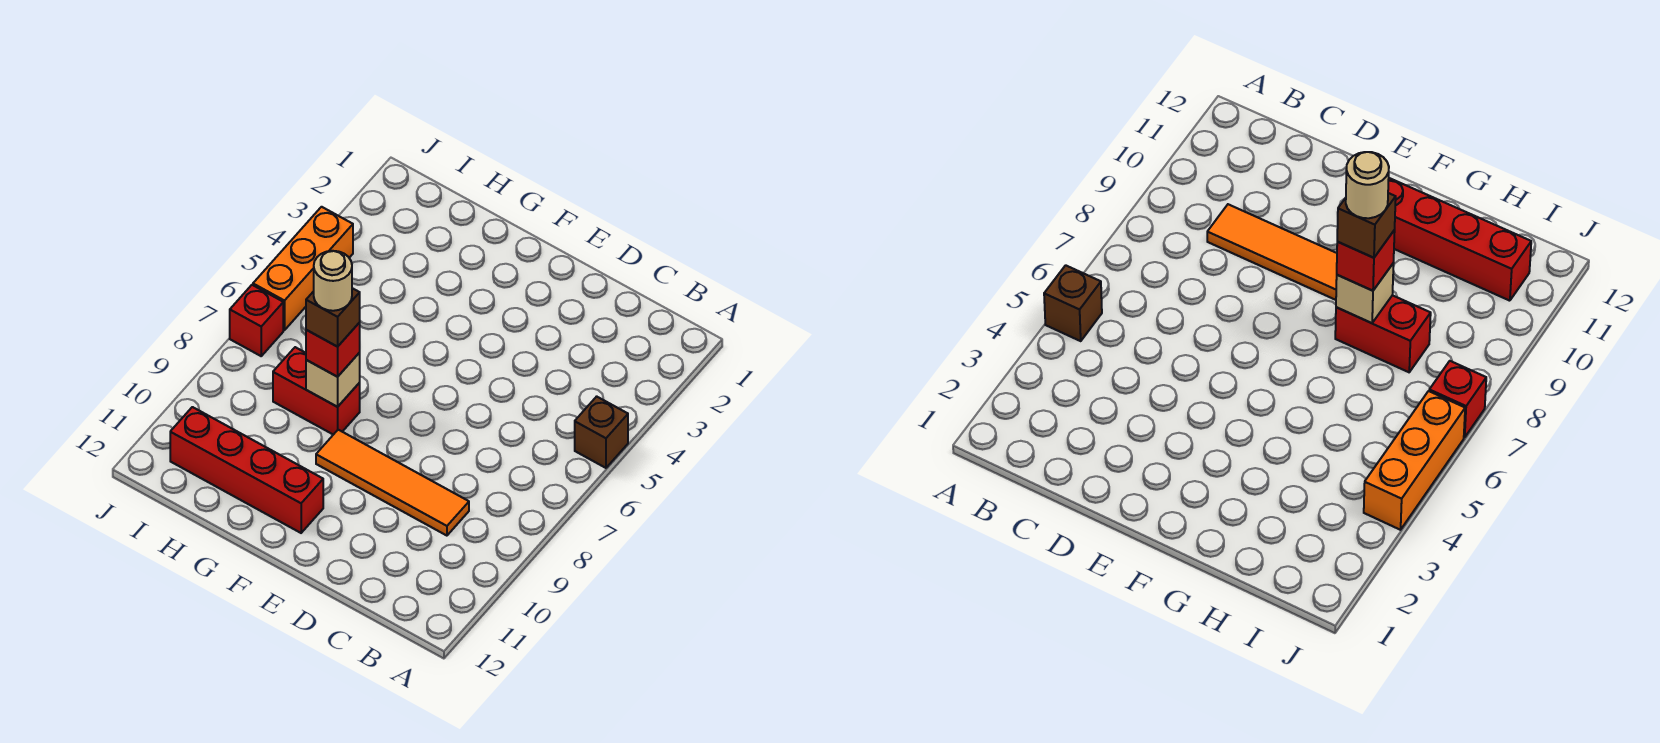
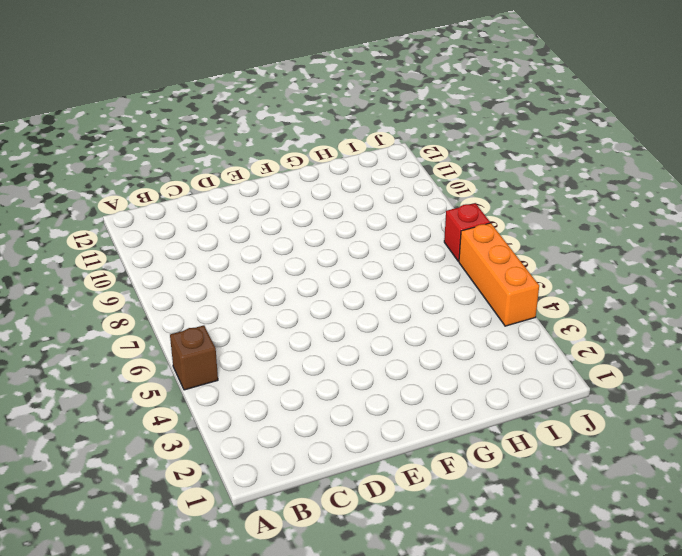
none -> orange 1x4 tile [316,430,469,536]
none -> red 1x4 brick [170,407,323,533]

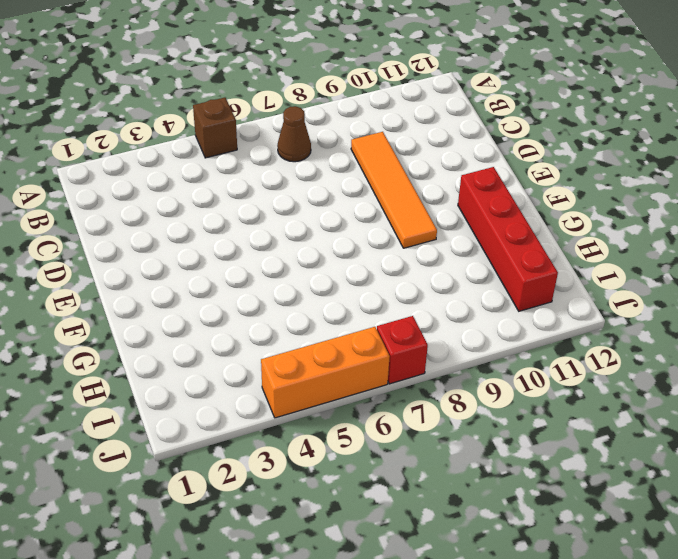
brown 1x1 cone [277,106,311,162] -> none
none -> red 1x2 brick [273,347,360,435]
none -> tan 1x1 brick [306,353,360,407]

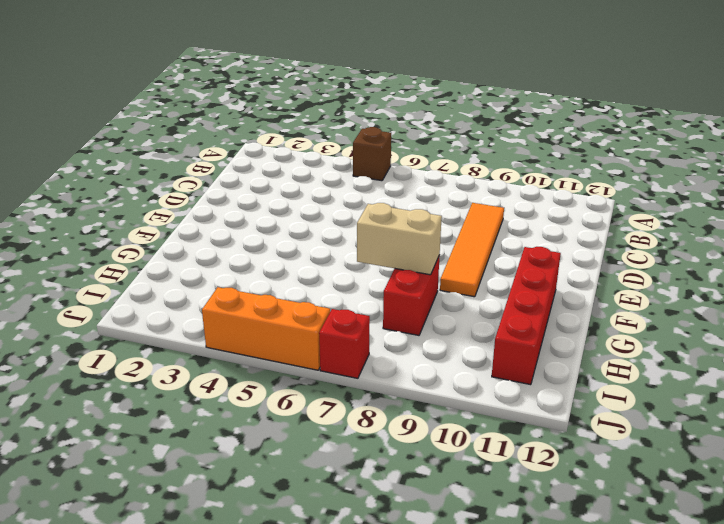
tan 1x2 brick [357,203,442,275] -> tan 1x1 brick [306,353,360,407]
none -> red 1x1 brick [306,323,360,377]
none -> brown 1x1 brick [306,288,360,347]

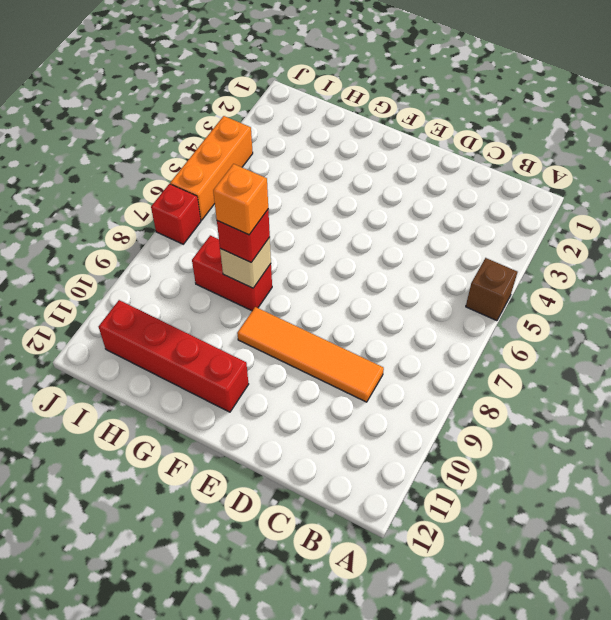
orange 1x1 brick [213,164,268,235] -> brown 1x1 brick [306,288,360,347]
none -> tan 1x1 round brick [314,251,352,311]

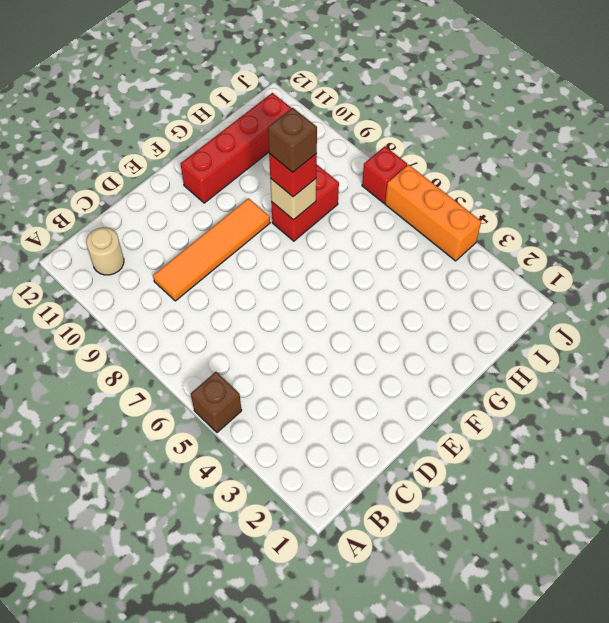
tan 1x1 round brick [86,228,124,275] -> tan 1x1 round brick moved to [314,251,352,311]

